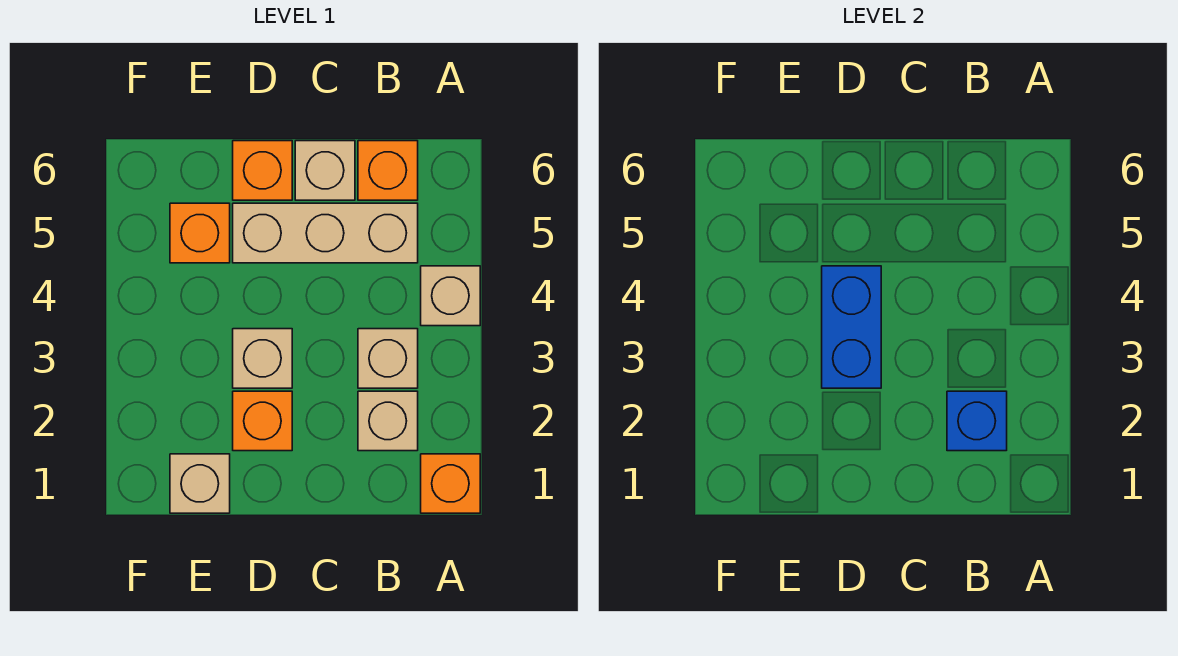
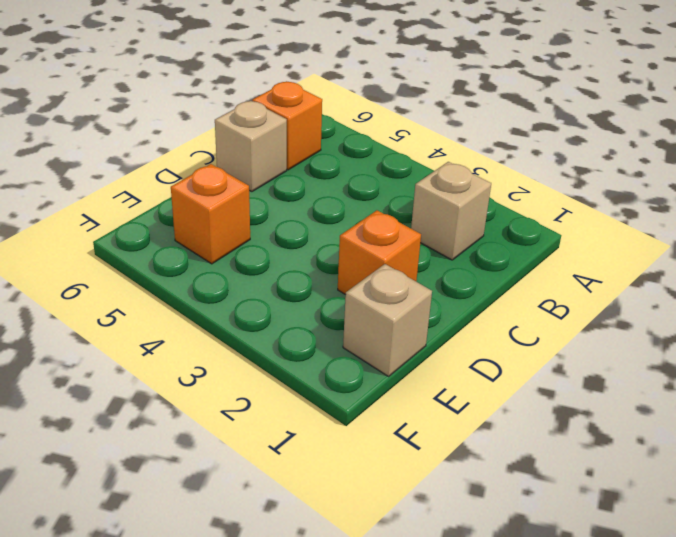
none -> orange 1x1 brick [421,454,480,513]
none -> tan 1x1 brick [421,266,480,326]
none -> tan 1x1 brick [358,329,418,388]

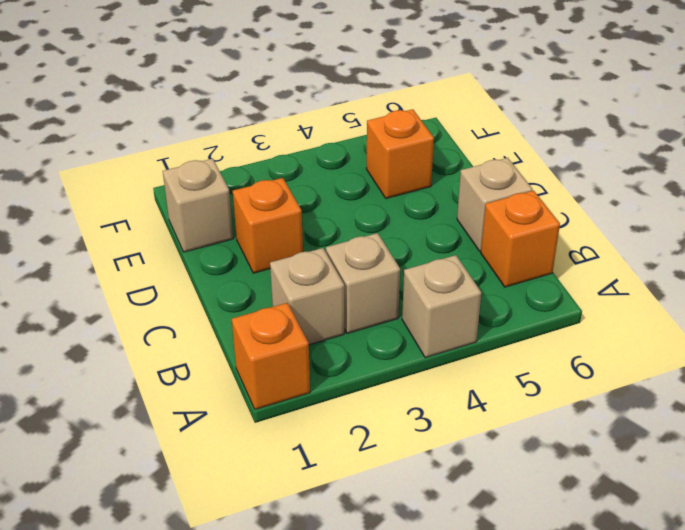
none -> tan 1x3 brick [233,203,418,263]
none -> tan 1x1 brick [233,329,292,388]
none -> orange 1x1 brick [233,141,292,200]

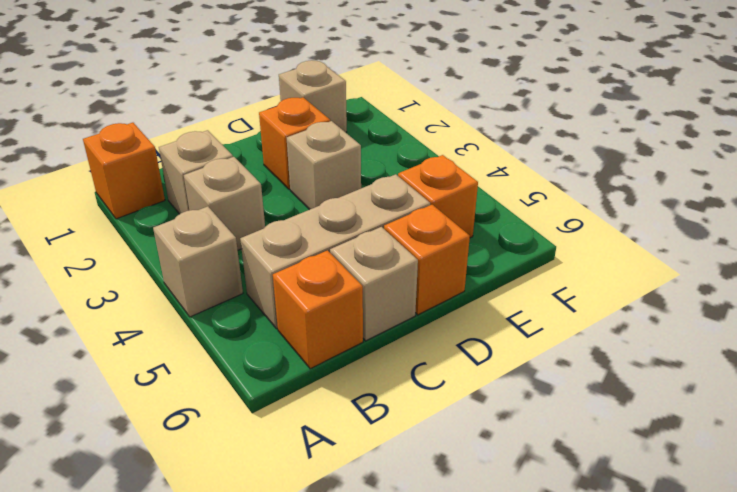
none -> blue 1x1 brick [947,391,1007,451]
none -> blue 1x2 brick [822,266,881,388]

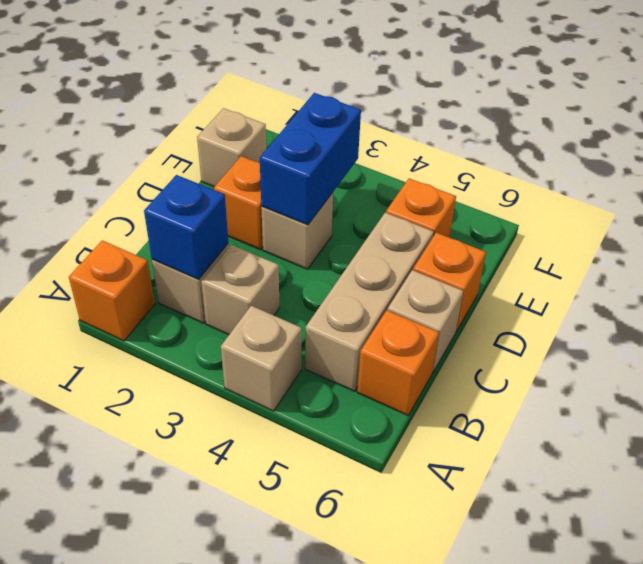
blue 1x2 brick [260,93,361,225] -> blue 1x2 brick turned to [822,266,881,388]

